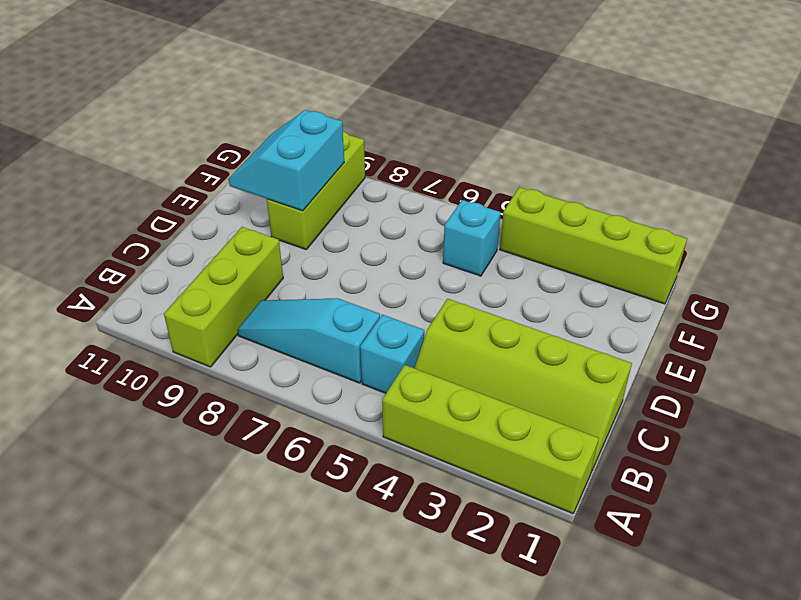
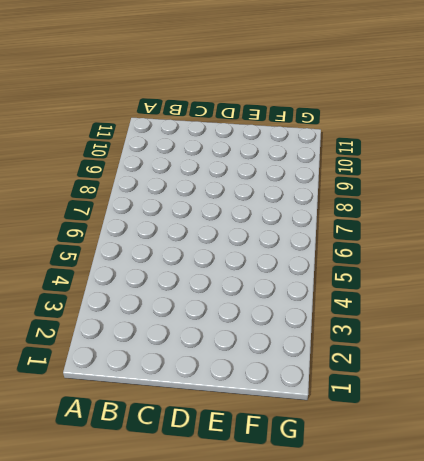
none -> lime 1x4 brick [382,365,599,513]
none -> lime 1x3 brick [164,227,283,367]

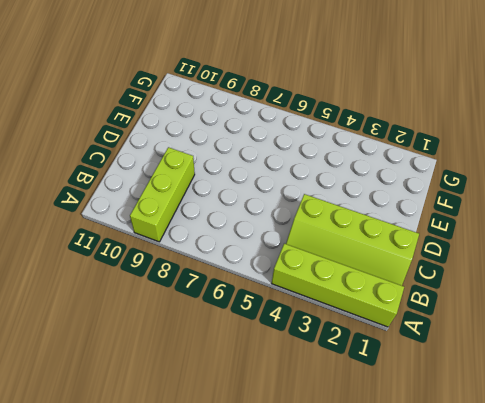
none -> cyan 1x1 brick [360,315,424,393]
none -> cyan 1x3 slope [238,298,380,383]

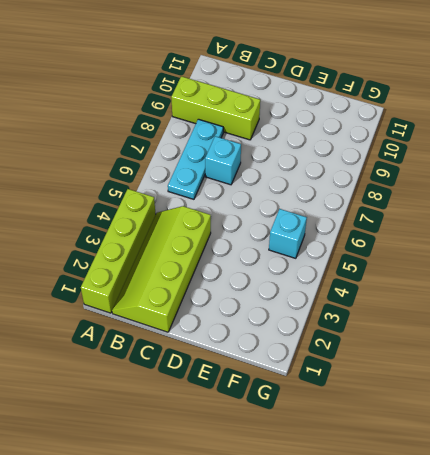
cyan 1x3 plate [168,119,223,199] -> cyan 1x3 slope [238,298,380,383]
cyan 1x1 brick [205,136,241,185] -> cyan 1x1 brick moved to [360,315,424,393]
none -> lime 1x3 brick [267,131,365,249]
none -> lime 1x4 brick [500,187,687,304]

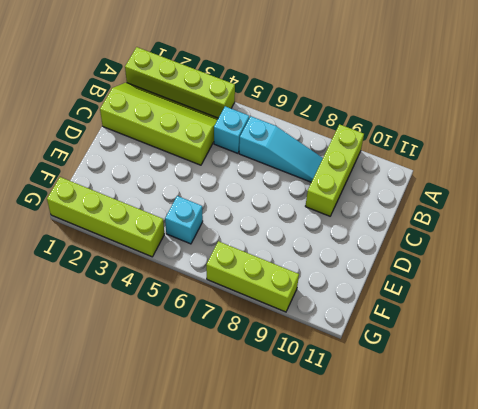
lime 1x3 brick [206,241,299,312] -> lime 1x3 brick turned to [267,131,365,249]
none -> cyan 2x2 slope [229,110,344,211]

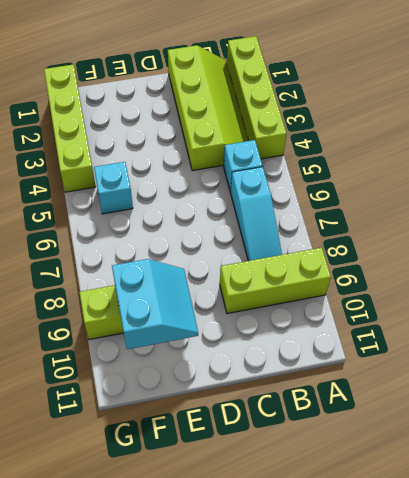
cyan 2x2 slope [112,259,198,349] -> cyan 2x2 slope turned to [229,110,344,211]

